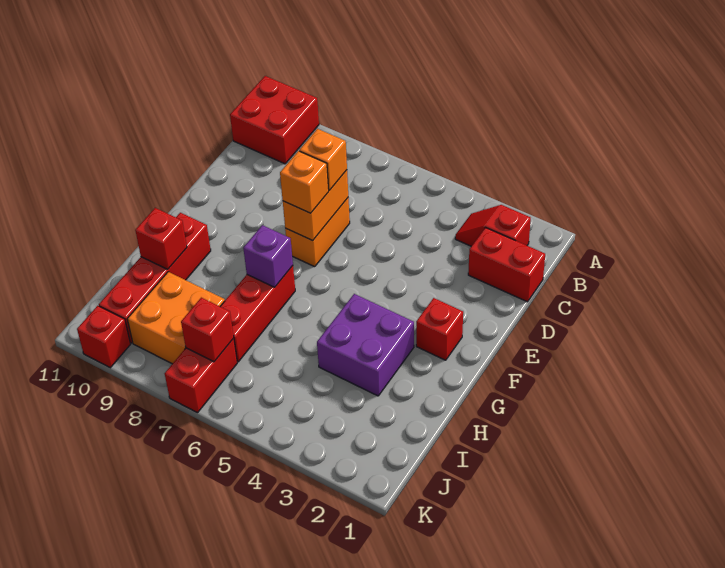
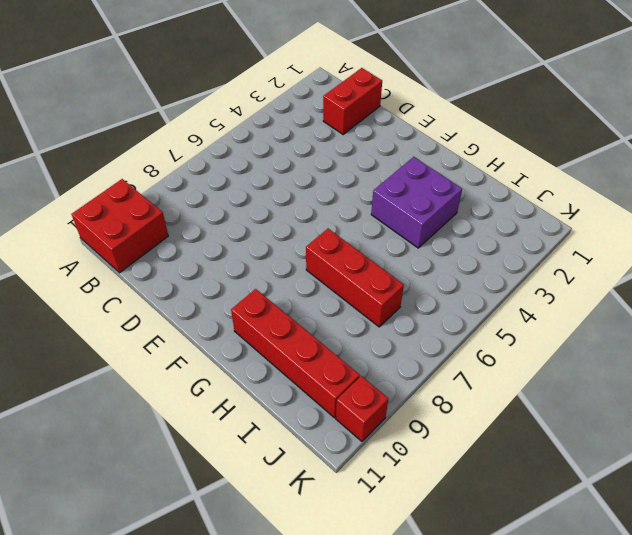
none -> red 1x2 slope [455,205,531,246]
none -> orange 1x2 brick [285,198,350,267]
none -> red 1x1 brick [416,298,463,360]

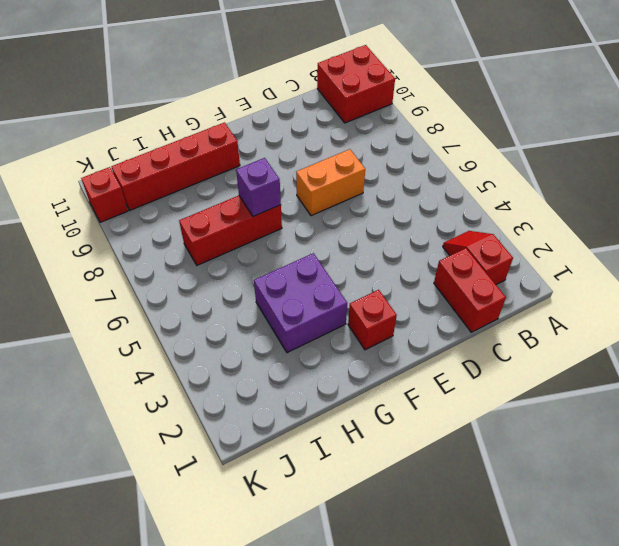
none -> orange 2x2 brick [127,272,225,364]
none -> red 1x2 brick [165,338,237,413]
none -> orange 1x2 brick [283,170,348,240]

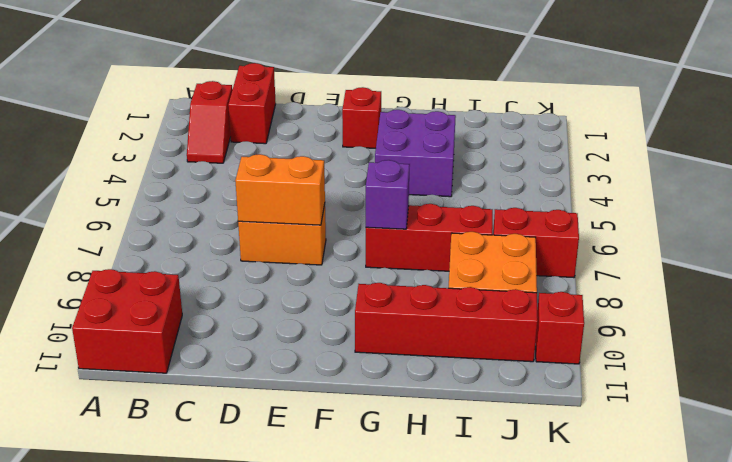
none -> red 1x1 brick [135,208,187,269]
none -> red 1x1 brick [181,298,234,362]
none -> orange 1x1 brick [299,129,347,190]

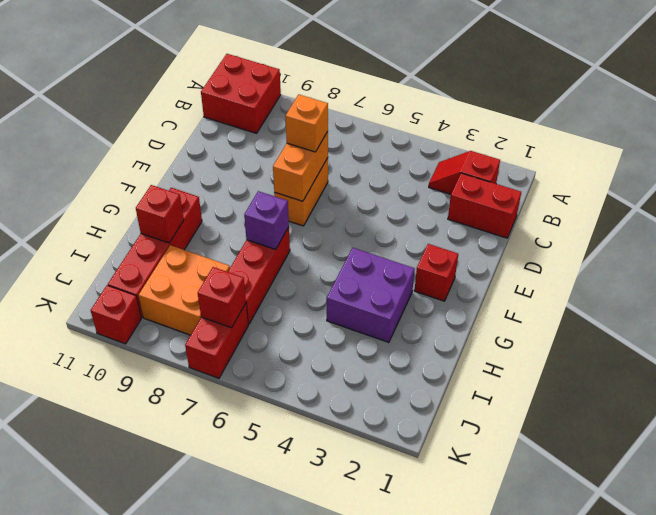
none -> orange 1x1 brick [280,151,329,213]

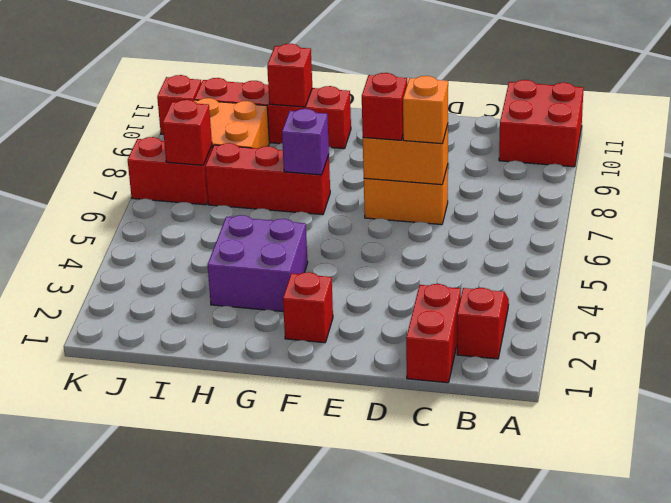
red 1x1 brick [362,73,407,140] -> orange 1x1 brick [280,151,329,213]

